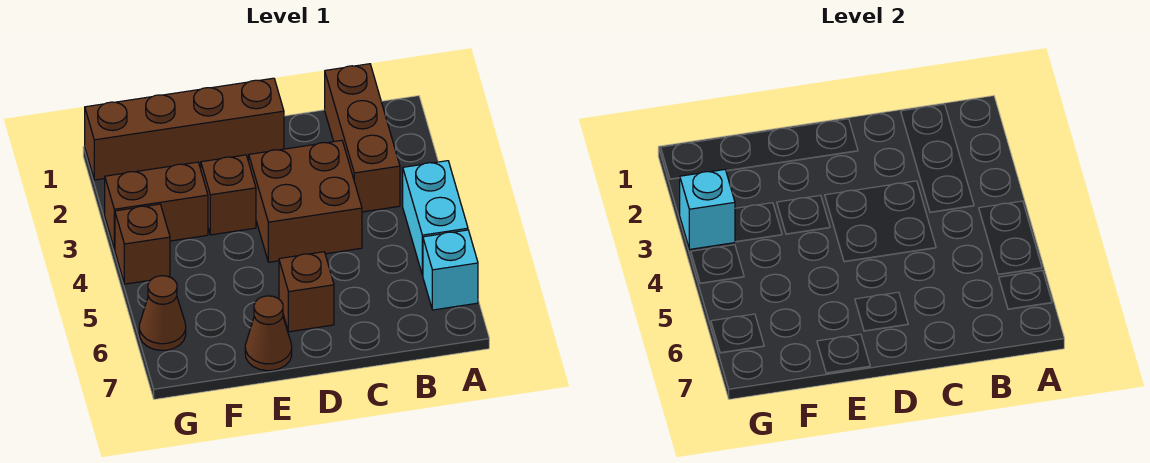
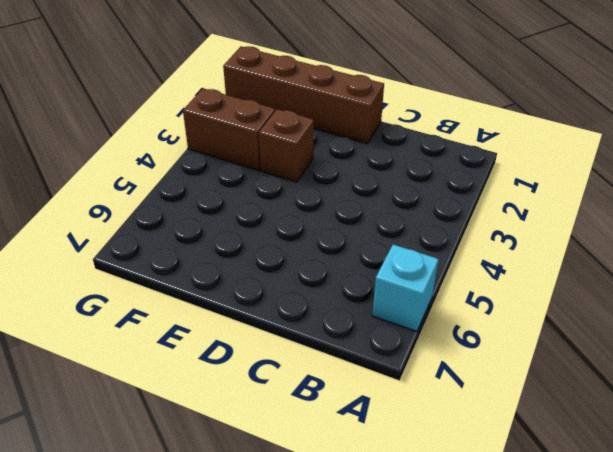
none -> cyan 1x2 brick [403,161,468,275]
none -> brown 1x3 brick [325,64,400,212]
none -> brown 2x2 brick [249,140,362,262]

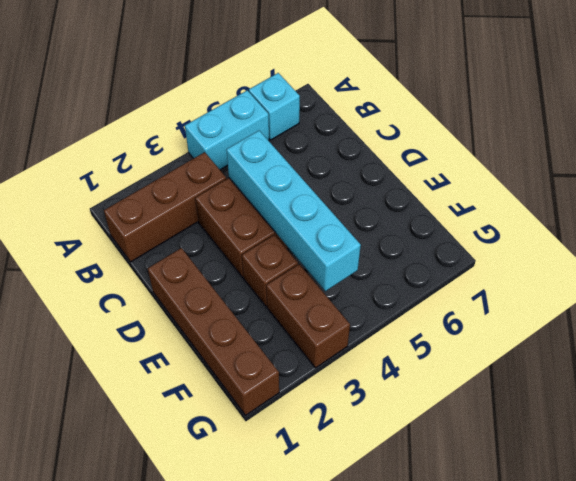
cyan 1x4 brick [226,131,361,291] -> none
none -> brown 1x1 brick [279,252,334,332]
none -> brown 1x1 cone [245,296,292,371]
none -> brown 1x1 brick [115,204,170,284]

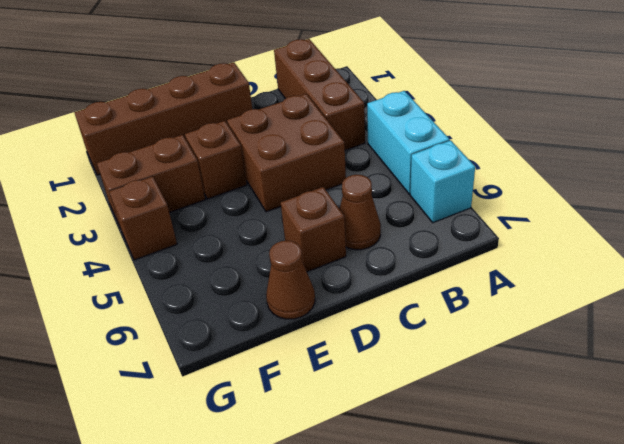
brown 1x1 cone [340,175,381,250] -> brown 1x1 cone moved to [139,276,186,350]
none -> cyan 1x1 brick [680,170,735,249]

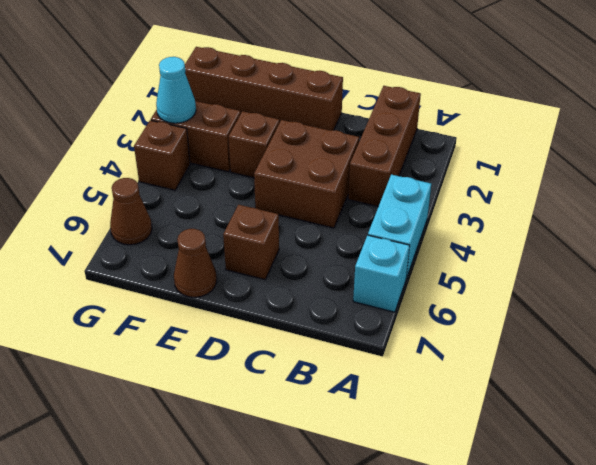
cyan 1x1 cone [156,57,196,123] -> cyan 1x1 brick [680,170,735,249]

